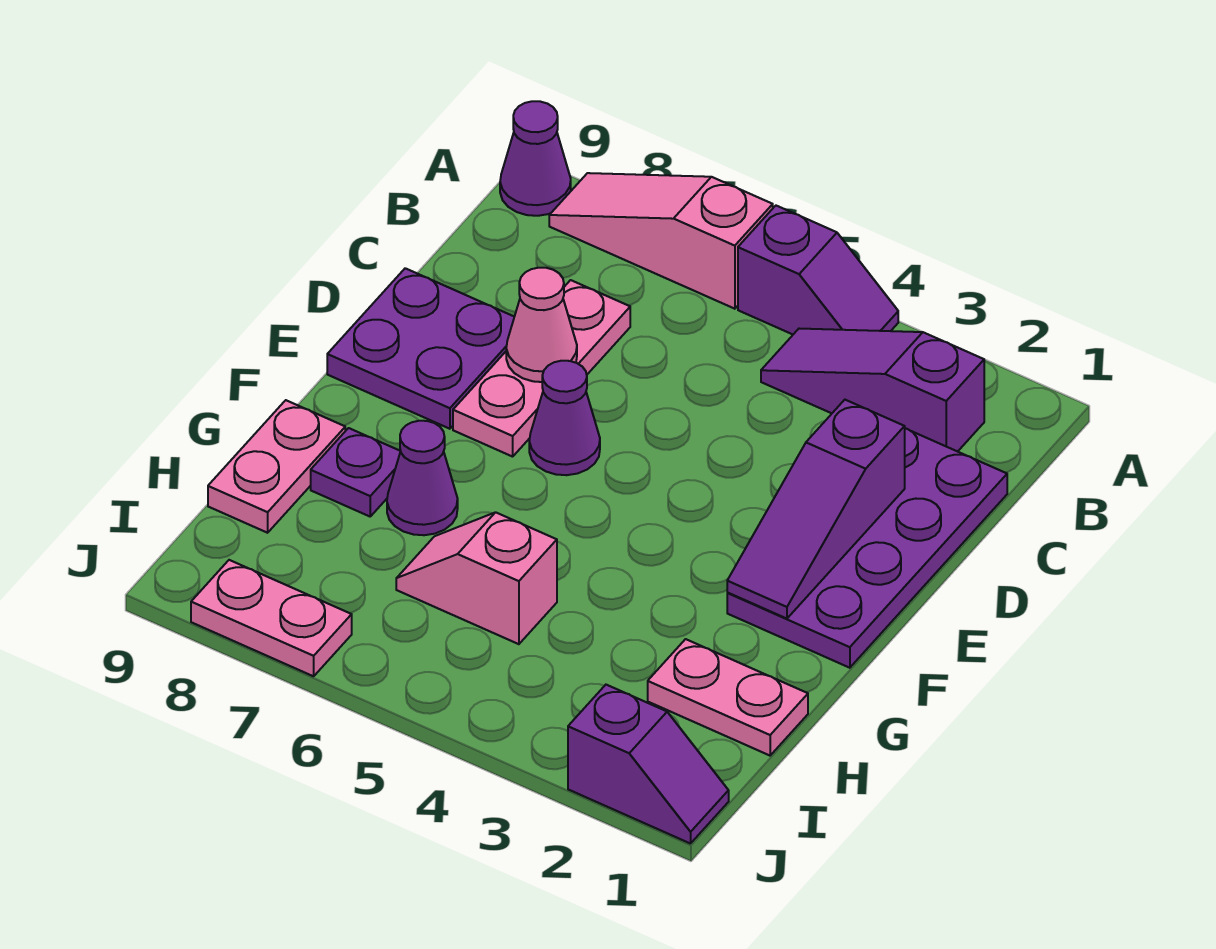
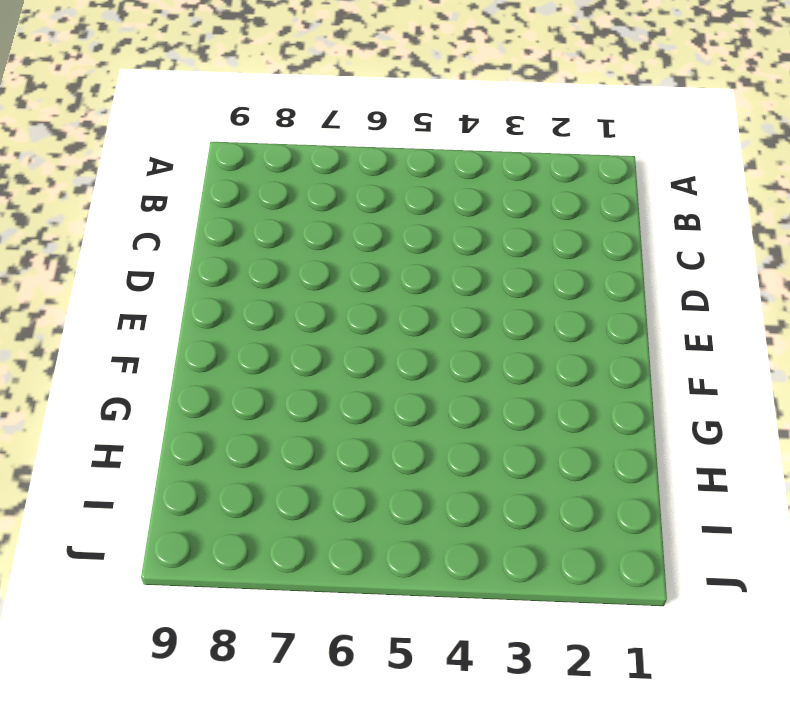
none -> purple 1x2 slope [738,206,898,334]
none -> pink 1x3 slope [549,173,773,309]
none -> purple 1x1 cone [500,101,571,216]

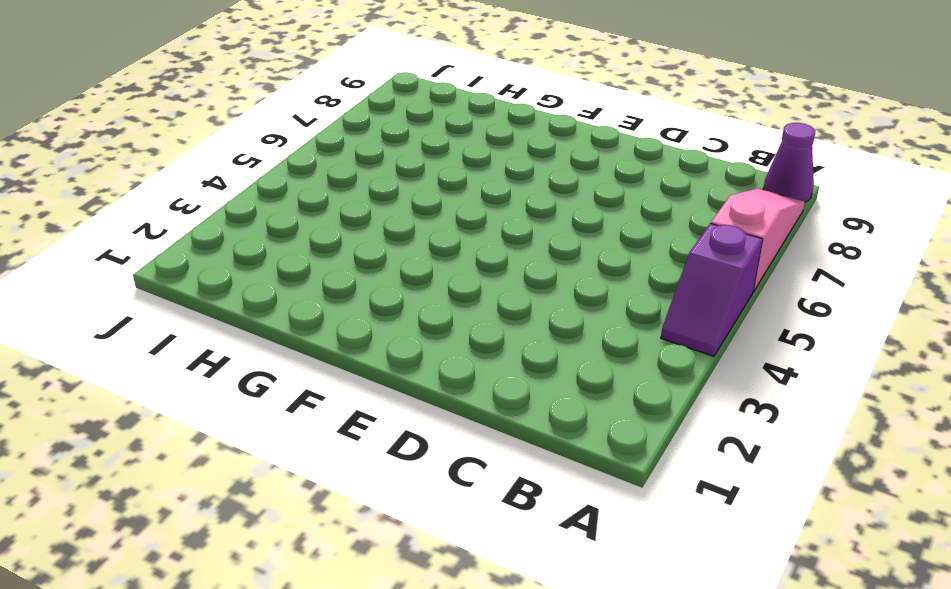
none -> purple 1x3 slope [761,329,984,452]
none -> purple 2x4 plate [727,428,1007,668]
none -> pink 1x3 plate [453,280,630,457]

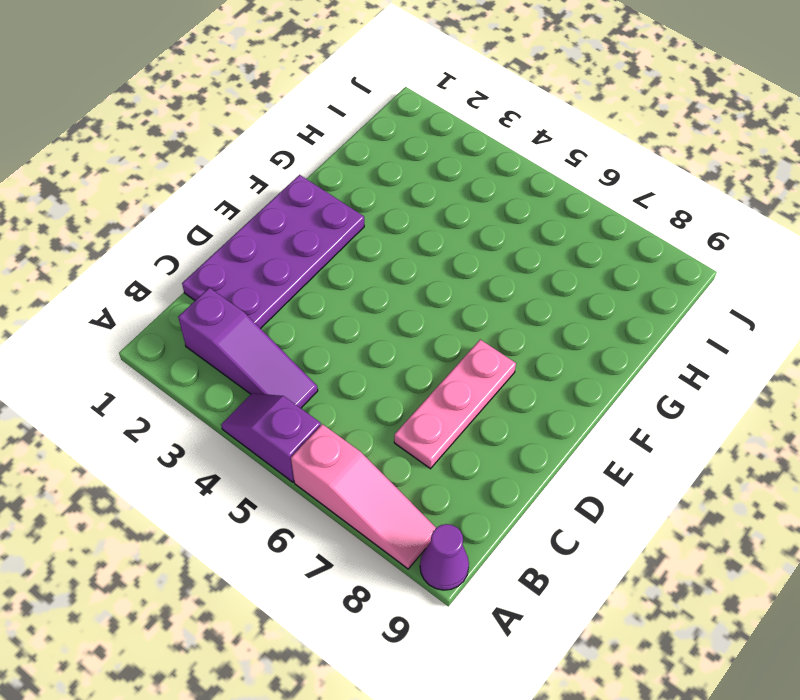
none -> purple 2x2 plate [327,268,514,429]
none -> purple 1x1 cone [529,361,600,475]
none -> purple 1x1 cone [387,421,458,535]

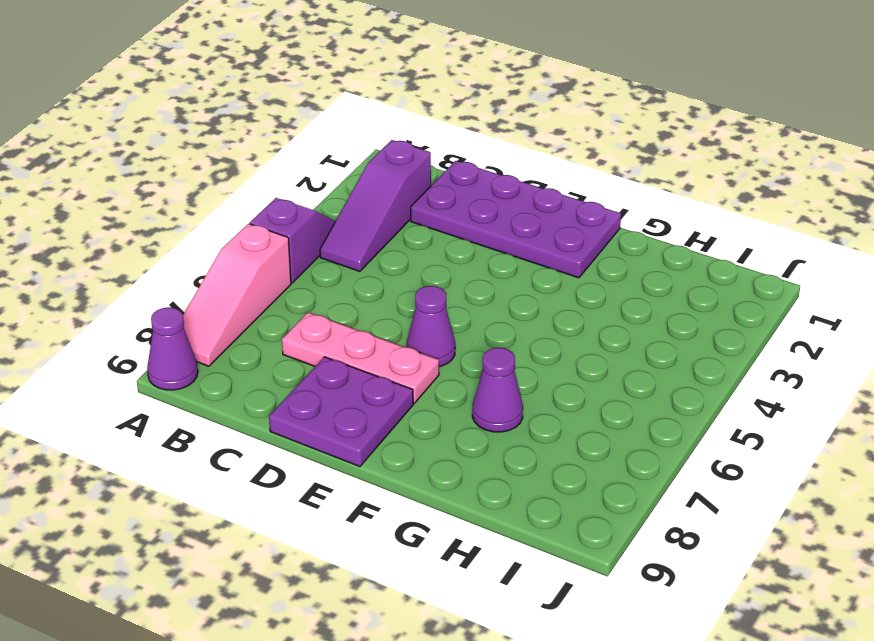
none -> purple 1x1 plate [311,428,401,516]
none -> pink 1x2 plate [208,400,345,533]
none -> pink 1x2 plate [648,639,808,756]

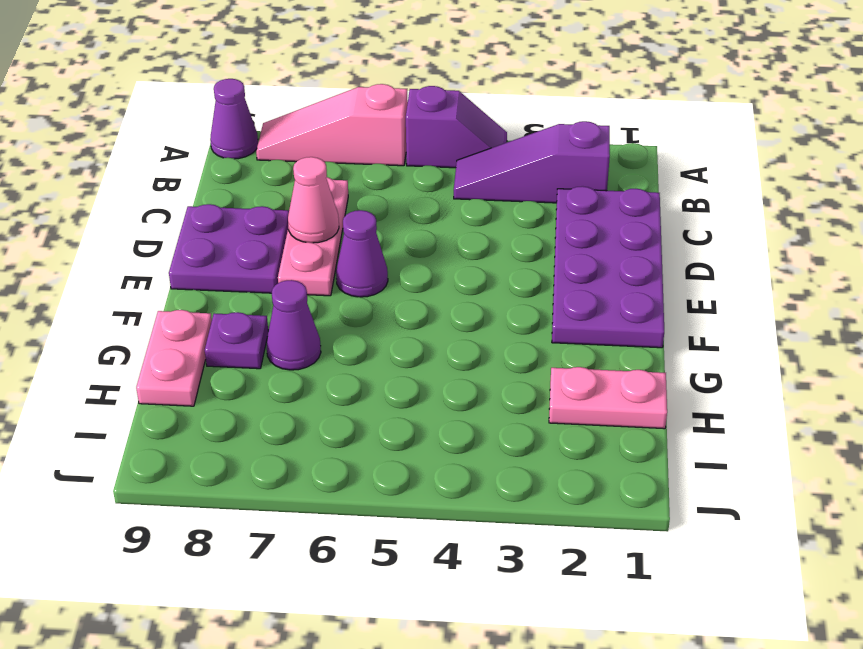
none -> pink 1x2 slope [396,512,557,644]
none -> purple 1x2 slope [568,685,729,844]
none -> pink 1x2 plate [191,560,352,676]

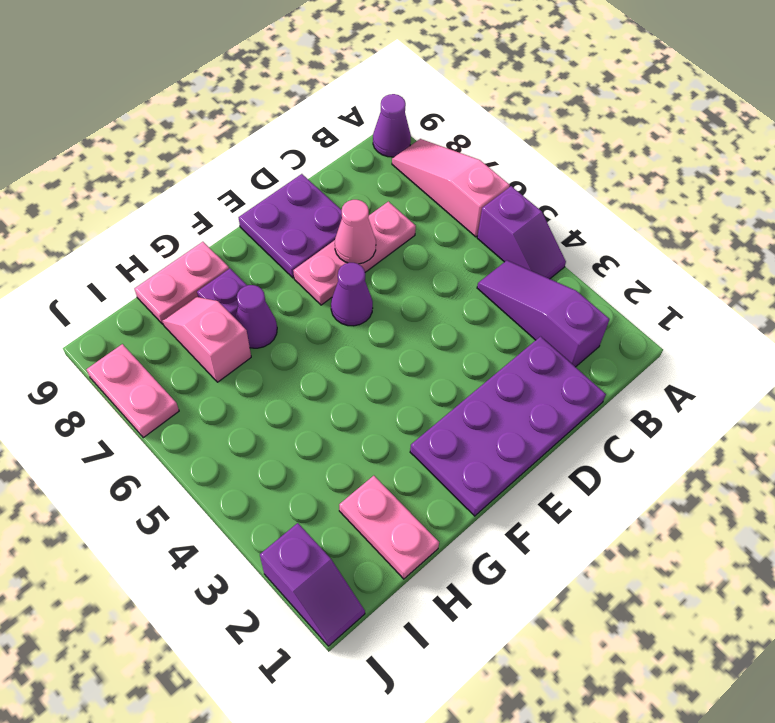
pink 1x2 slope [162,297,251,382] -> pink 1x2 slope moved to [396,512,557,644]
none -> purple 1x3 slope [727,400,905,619]

